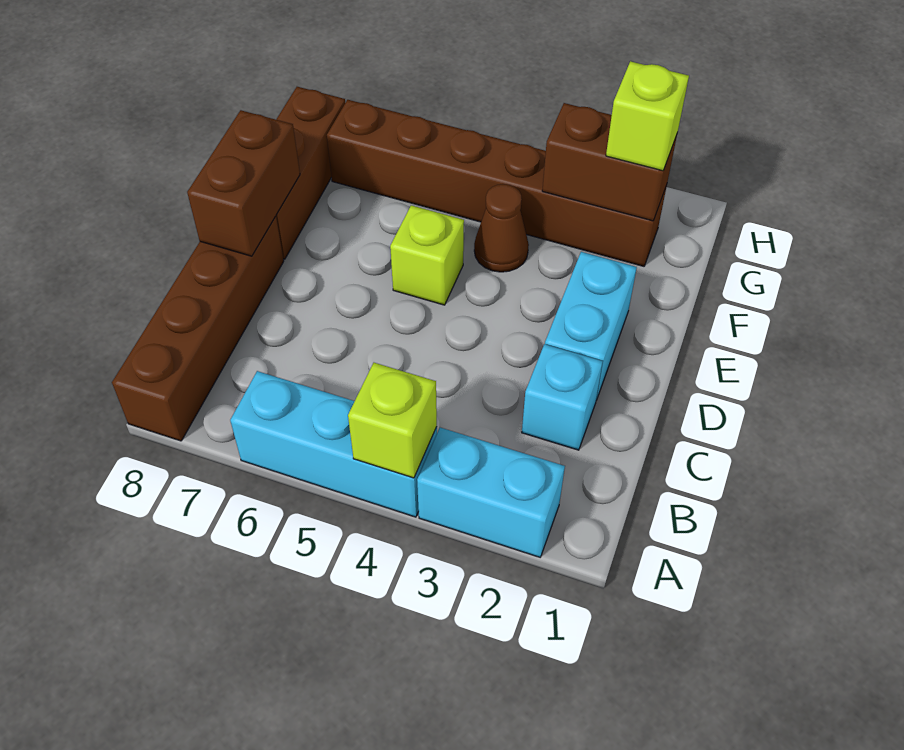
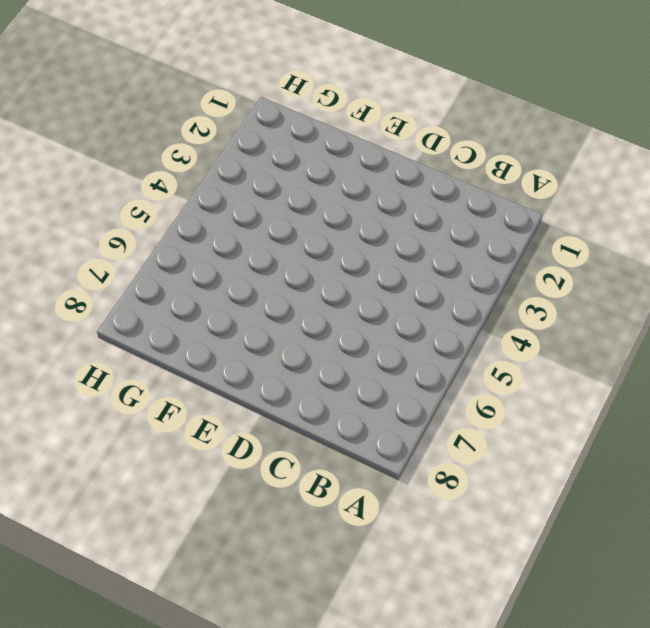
none -> cyan 1x2 brick [417,428,565,557]
none -> cyan 1x3 brick [230,371,437,517]
none -> brown 1x4 brick [112,216,284,441]

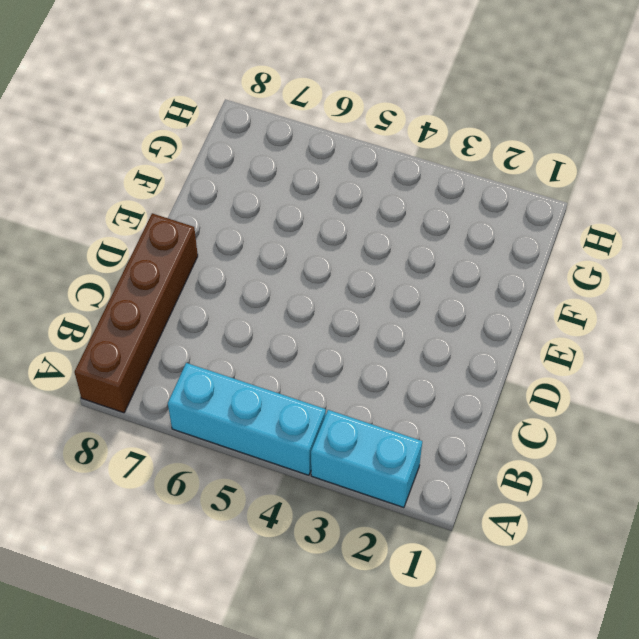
none -> cyan 1x1 brick [522,344,603,450]
none -> cyan 1x2 brick [545,252,637,400]
none -> lime 1x1 brick [390,205,464,305]

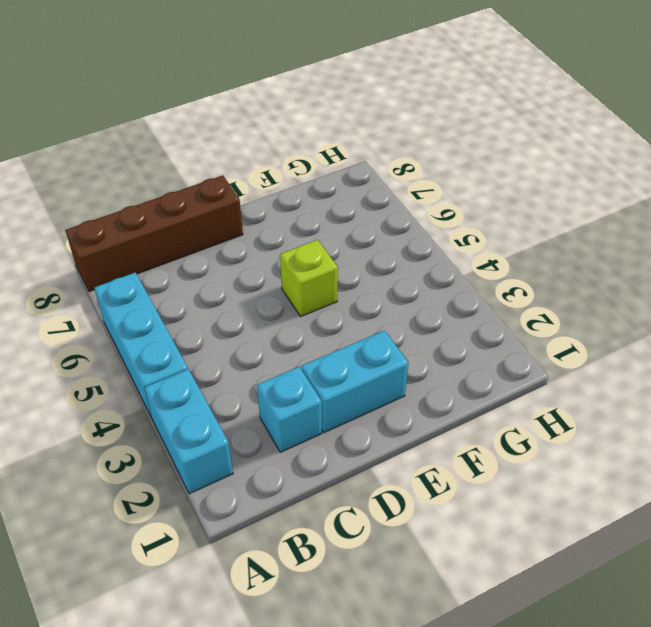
none -> brown 1x3 brick [276,87,345,259]
none -> brown 1x1 cone [474,184,529,272]
none -> brown 1x6 brick [327,100,667,266]

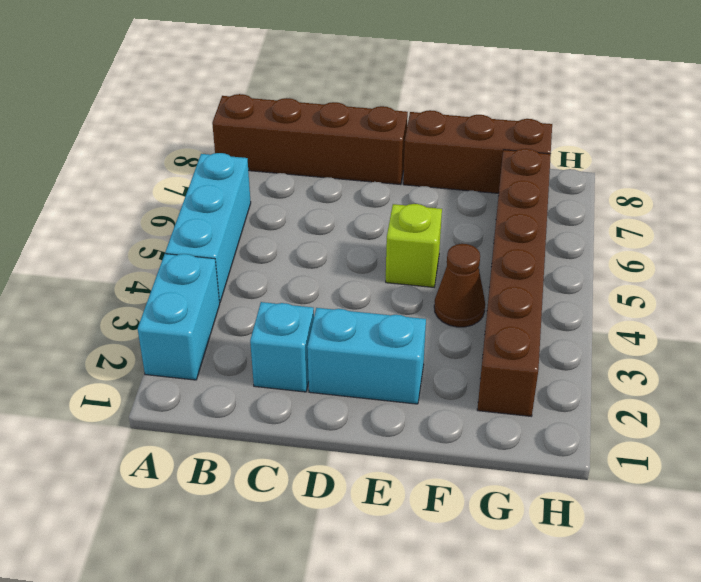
none -> lime 1x1 brick [348,363,437,478]
none -> brown 1x2 brick [187,110,300,256]
none -> brown 1x2 brick [542,103,677,221]

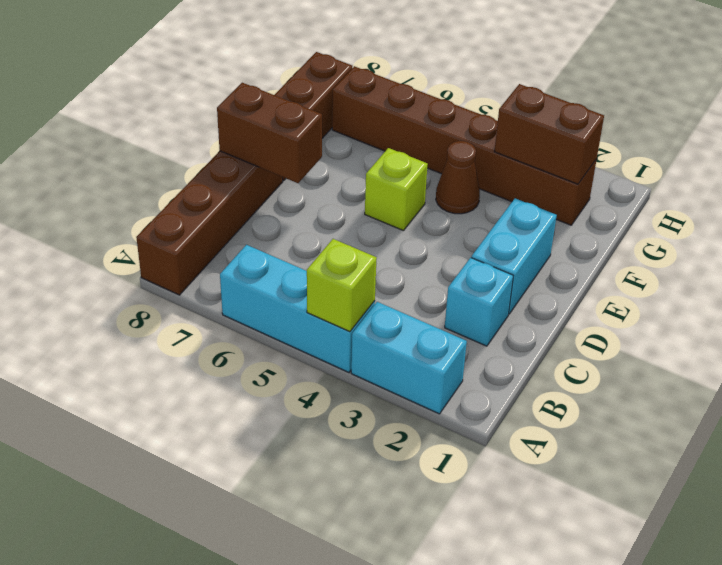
brown 1x2 brick [217,83,322,183] -> brown 1x2 brick turned to [187,110,300,256]
none -> lime 1x1 brick [606,61,689,171]

